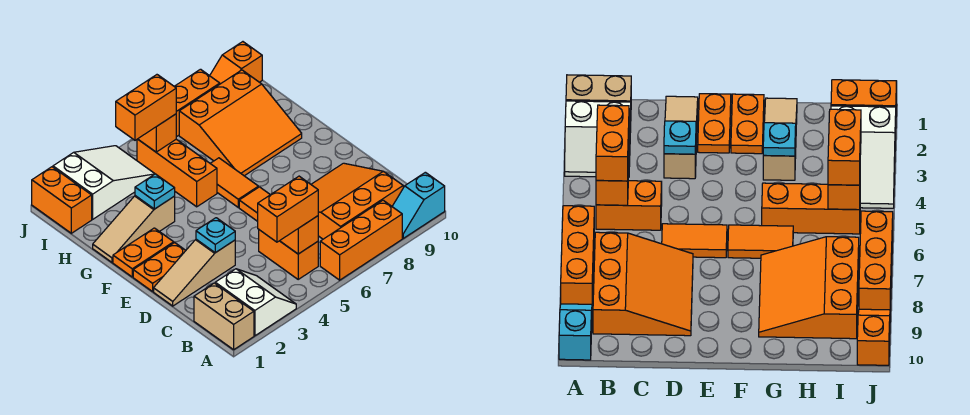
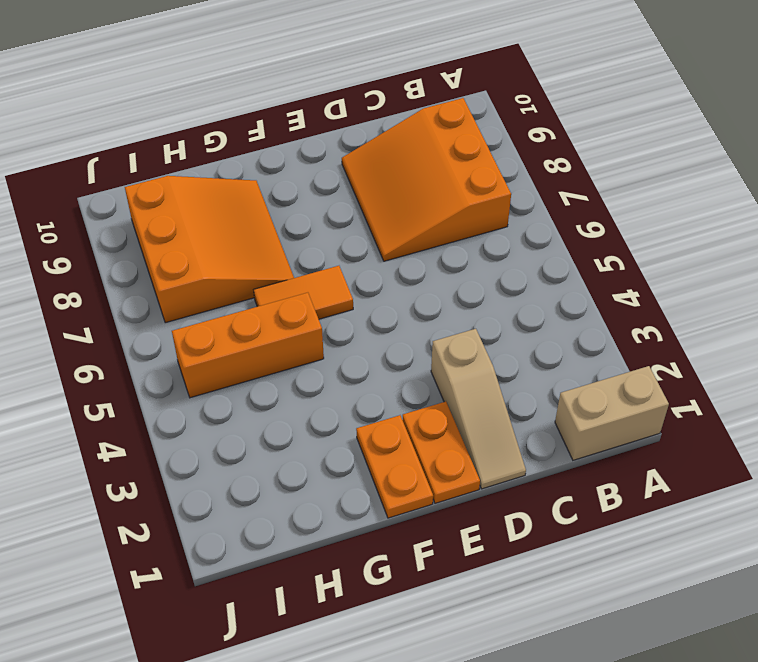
none -> white 2x2 slope [215,269,296,336]
none -> orange 1x3 brick [320,200,402,280]
none -> cyan 1x2 slope [392,172,445,238]

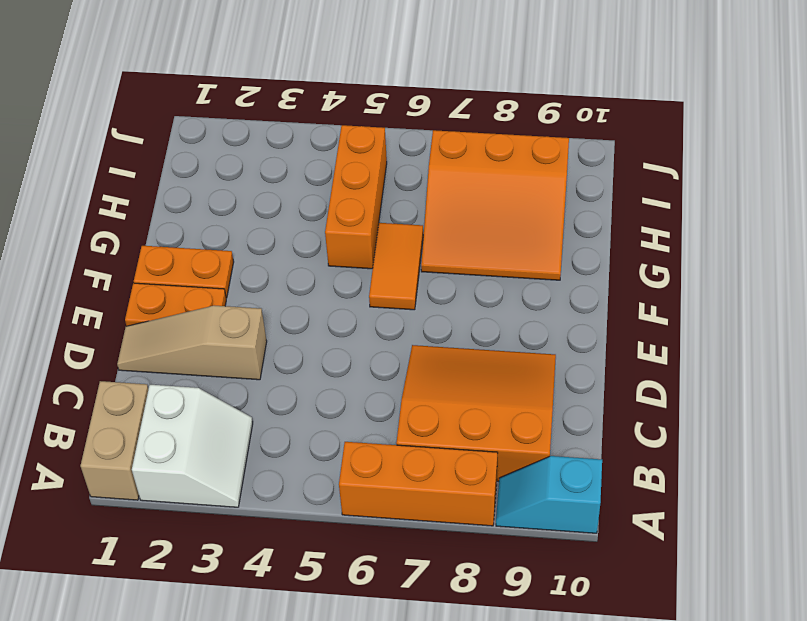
none -> orange 1x2 brick [259,230,318,279]
none -> orange 1x2 tile [239,187,270,221]
none -> tan 1x3 slope [93,196,175,262]

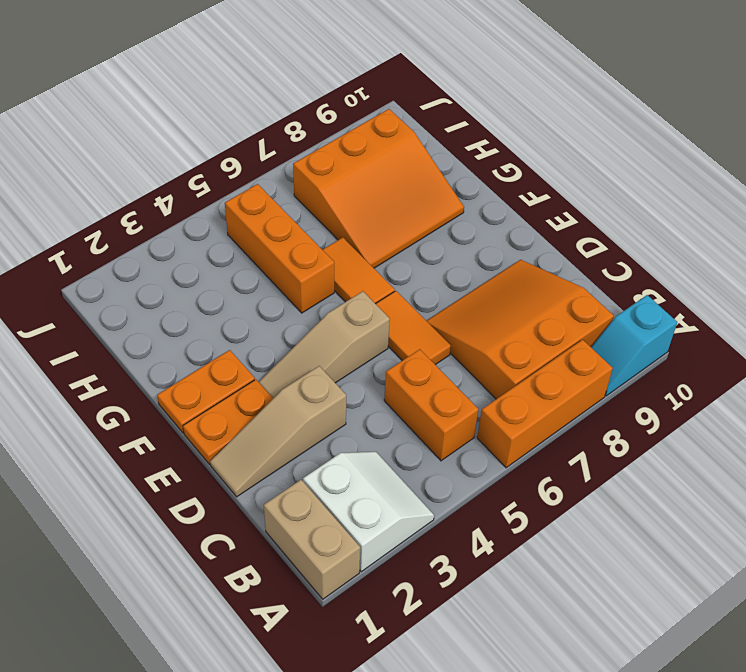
tan 1x3 slope [259,291,390,398] -> tan 1x3 slope moved to [93,196,175,262]
none -> orange 1x2 brick [32,167,92,233]
none -> white 2x3 slope [53,146,155,219]
none -> orange 1x3 brick [174,69,220,137]

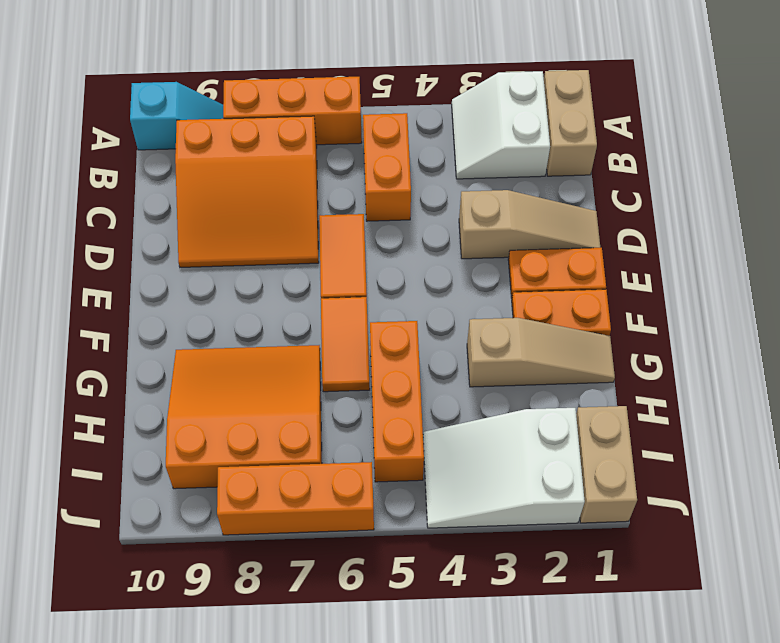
tan 1x2 brick [576,406,637,523] -> orange 1x2 brick [32,167,92,233]
none -> orange 1x2 slope [210,42,262,84]
none -> orange 1x1 brick [280,216,318,254]
none -> cyan 1x1 plate [196,218,235,253]

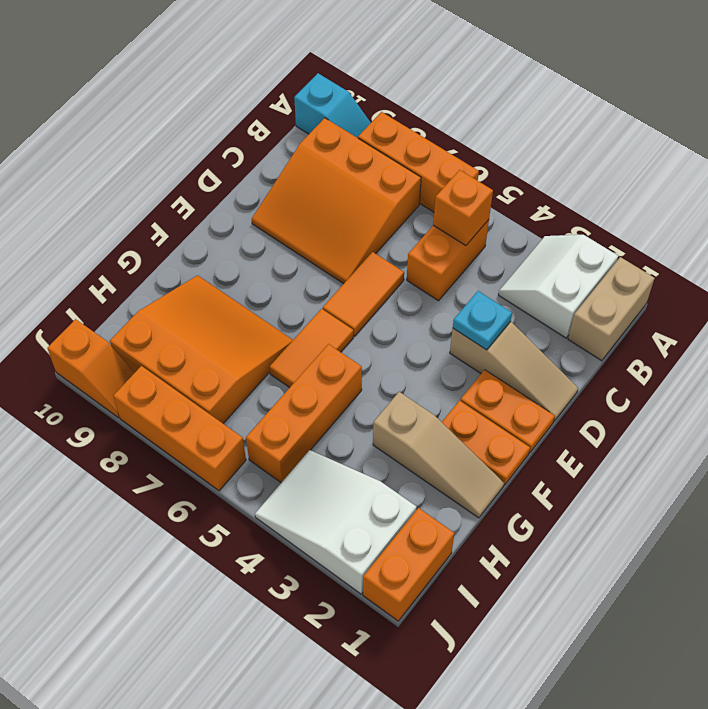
none -> cyan 1x1 plate [135,174,175,209]
none -> orange 1x1 brick [138,114,176,152]
none -> orange 1x2 brick [258,176,318,242]

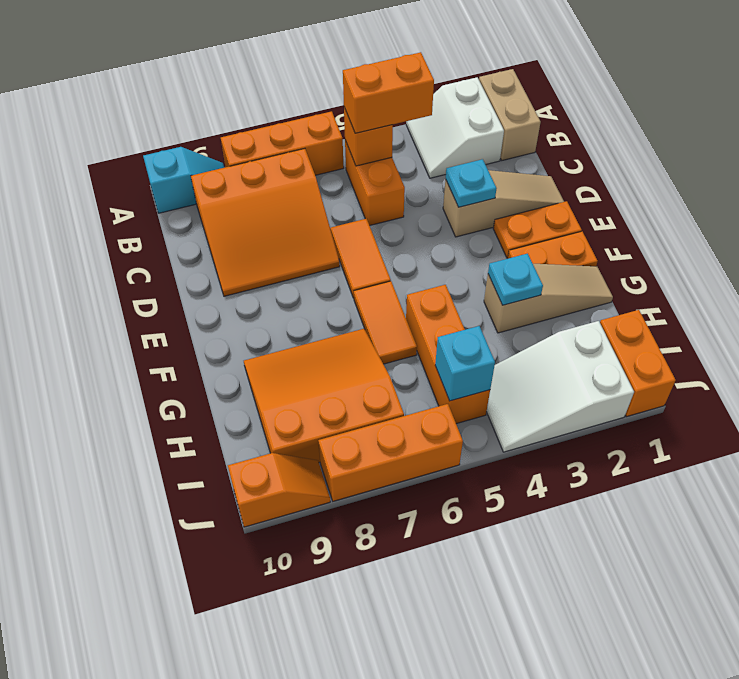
cyan 1x1 brick [435,326,495,401] -> orange 1x1 brick [138,114,176,152]
none -> orange 1x2 brick [116,75,176,140]

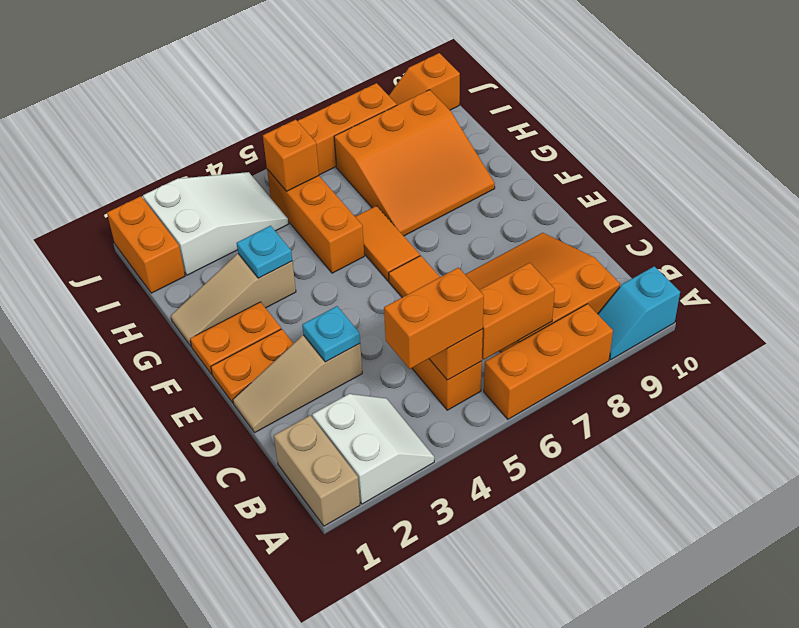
orange 1x2 brick [479,263,555,360] -> orange 1x2 brick moved to [116,75,176,140]

